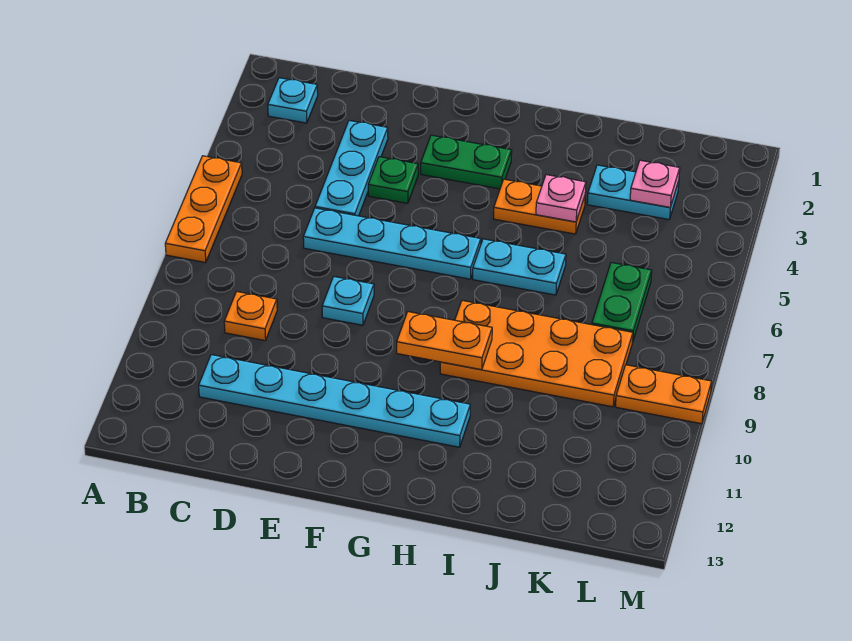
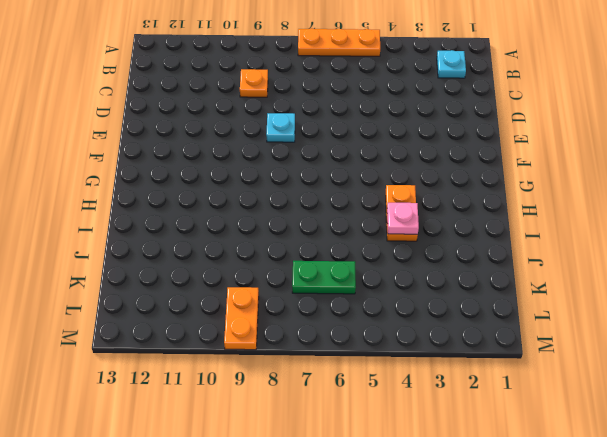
none -> cyan 1x6 plate [199,355,470,447]
none -> cyan 1x3 plate [315,121,388,216]
none -> cyan 1x4 plate [303,208,481,279]

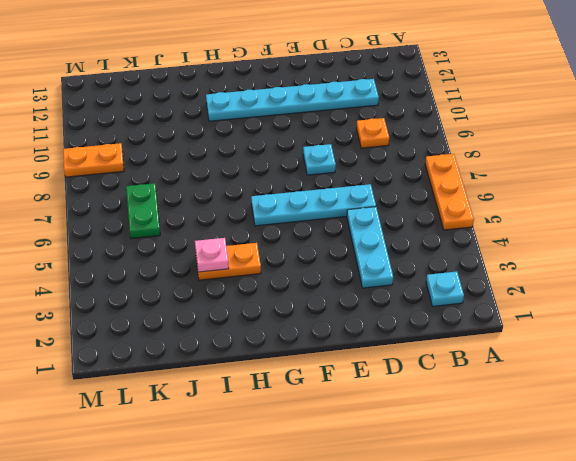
none -> green 1x1 plate [368,157,418,203]
none -> green 1x2 plate [421,135,512,189]
none -> cyan 1x2 plate [473,239,566,295]

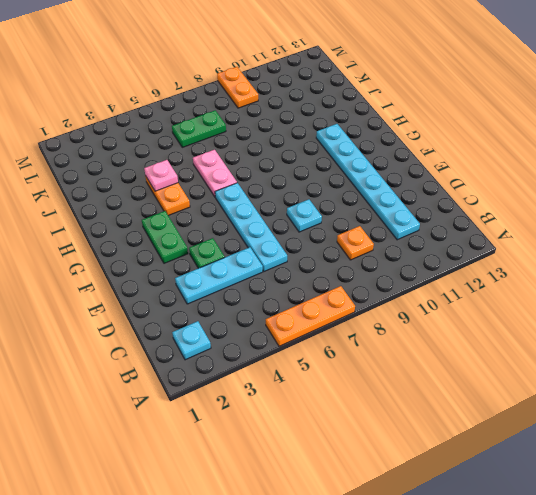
pink 1x2 plate [193,150,237,197] -> cyan 1x2 plate [473,239,566,295]
none -> orange 2x4 plate [440,301,633,407]
none -> cyan 1x2 plate [587,165,679,219]
none -> orange 1x2 plate [397,312,492,370]

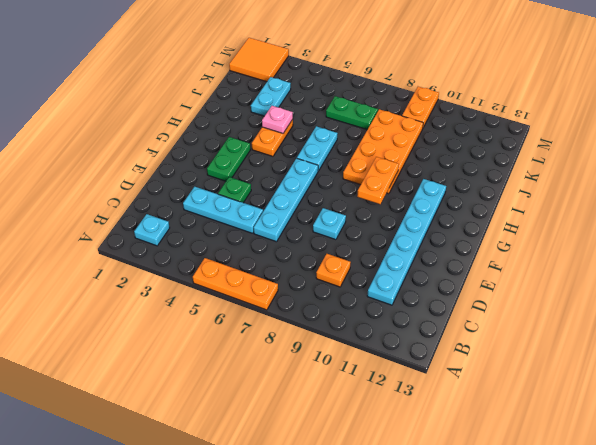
orange 2x2 tile [229,38,289,82] -> none
none -> pink 1x1 plate [630,160,680,207]

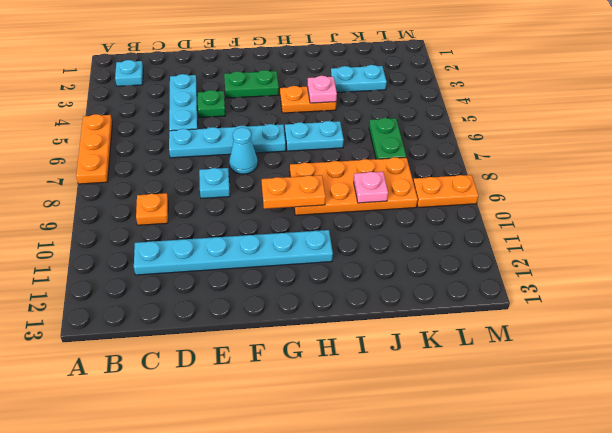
cyan 1x1 cone [229,127,258,174] -> none
pink 1x1 plate [354,172,388,203] -> pink 1x1 plate moved to [630,160,680,207]

